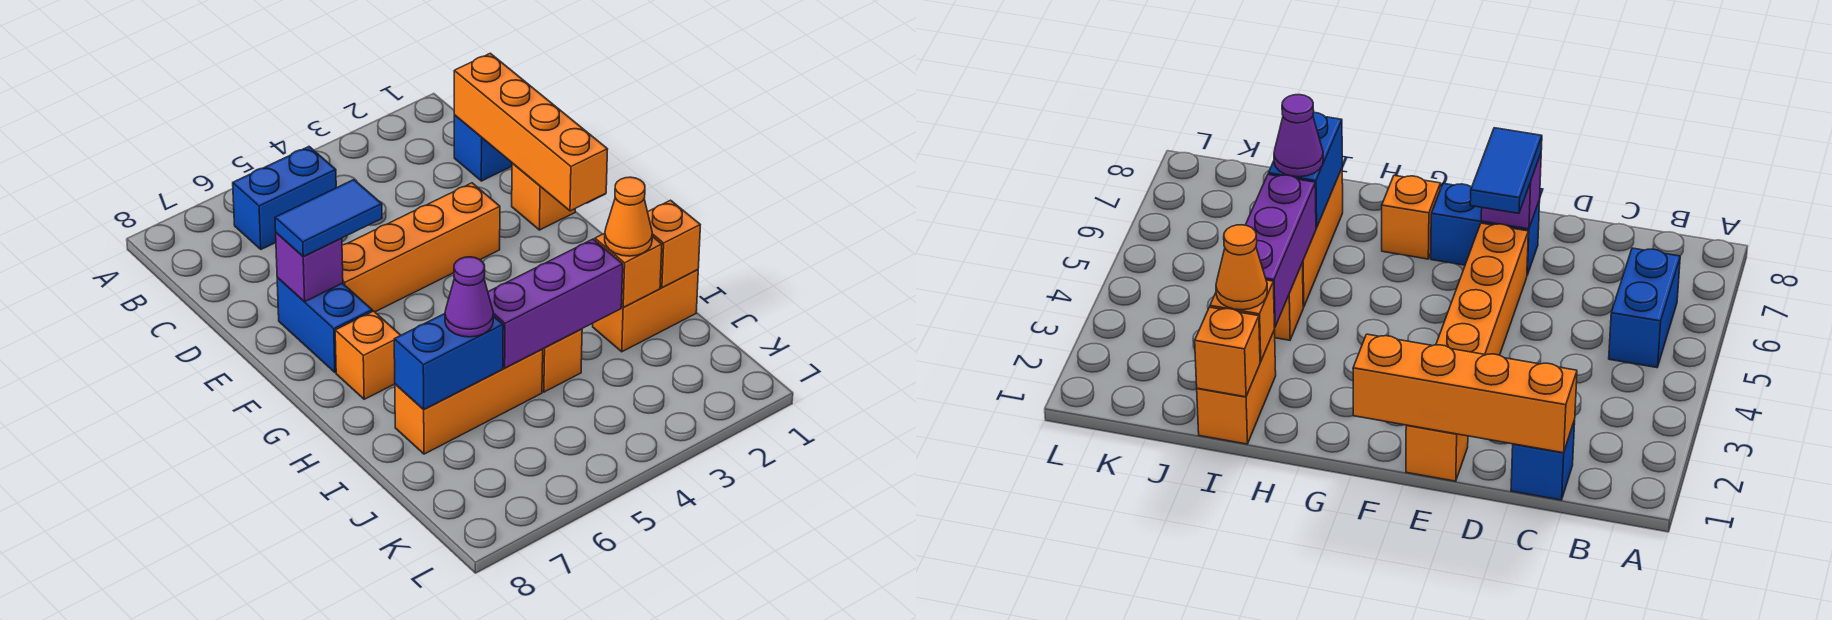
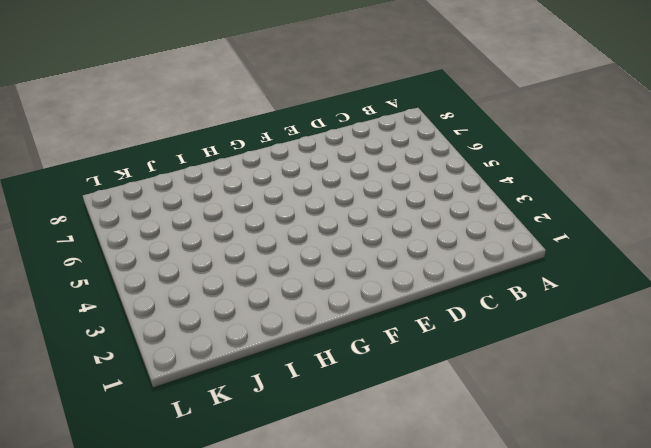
none -> blue 1x2 brick [233,147,336,249]
none -> blue 1x1 brick [454,115,512,181]
none -> orange 1x1 brick [512,163,575,230]

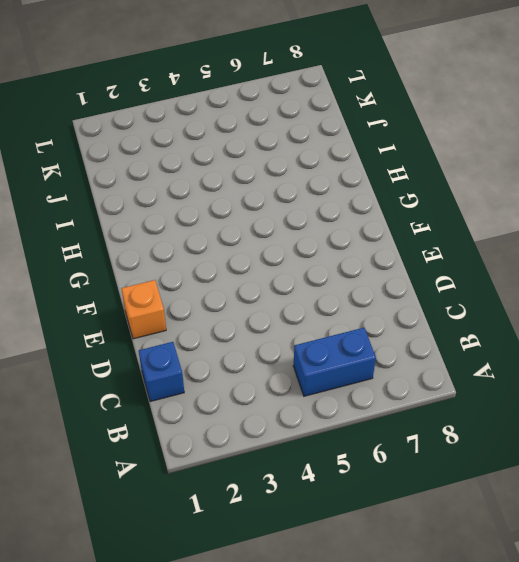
none -> orange 1x4 brick [342,183,500,312]
none -> blue 1x2 brick [277,278,372,372]
none -> orange 1x1 brick [335,311,401,399]

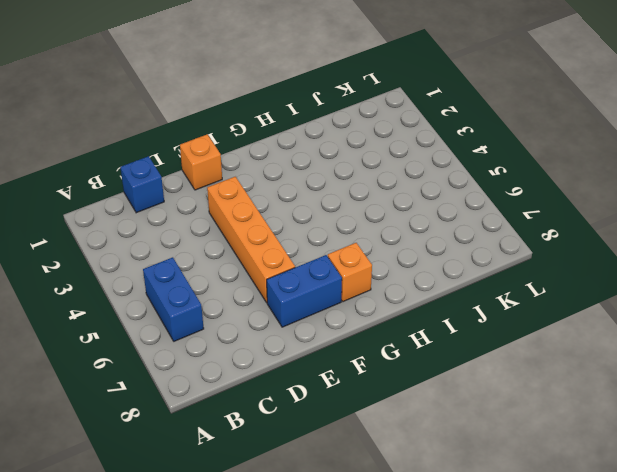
none -> orange 1x2 brick [593,270,698,352]
none -> orange 1x1 brick [542,329,582,392]
none -> orange 1x3 brick [395,349,543,454]

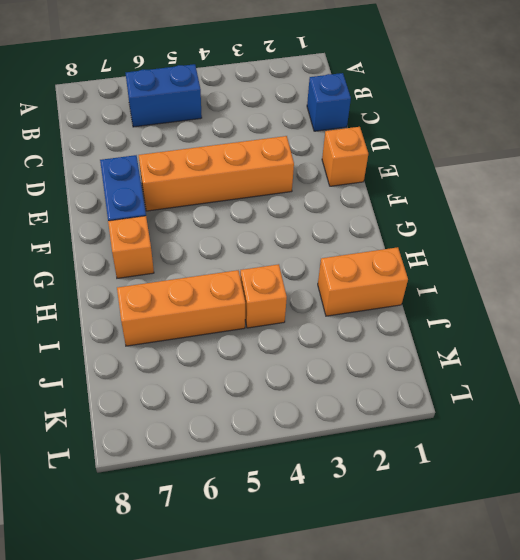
none -> orange 1x4 brick [454,53,608,211]
none -> purple 1x1 brick [276,233,343,302]
none -> orange 1x1 brick [648,200,700,288]

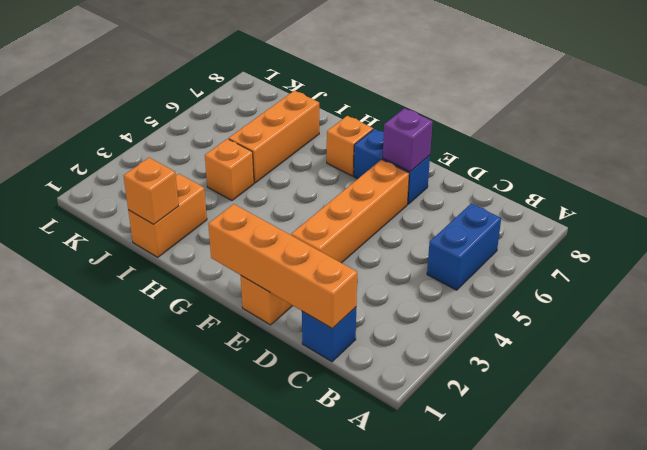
none -> orange 1x1 brick [595,233,662,308]
none -> purple 1x3 brick [488,239,623,368]
none -> blue 1x2 brick [394,314,503,410]

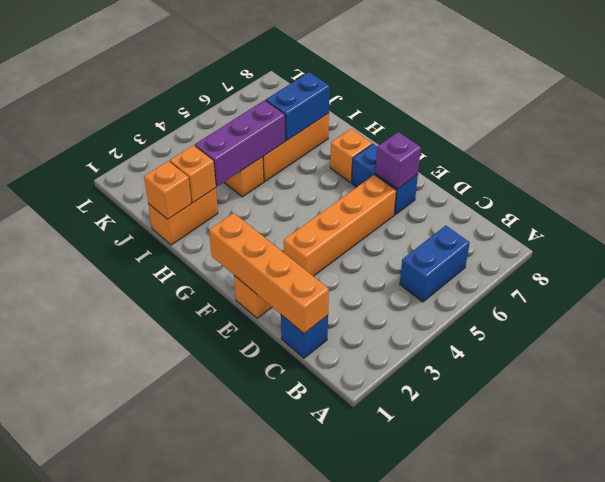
none -> blue 1x2 tile [275,180,382,256]
none -> orange 1x1 cone [605,177,652,256]
none -> purple 1x1 cone [445,257,493,337]

